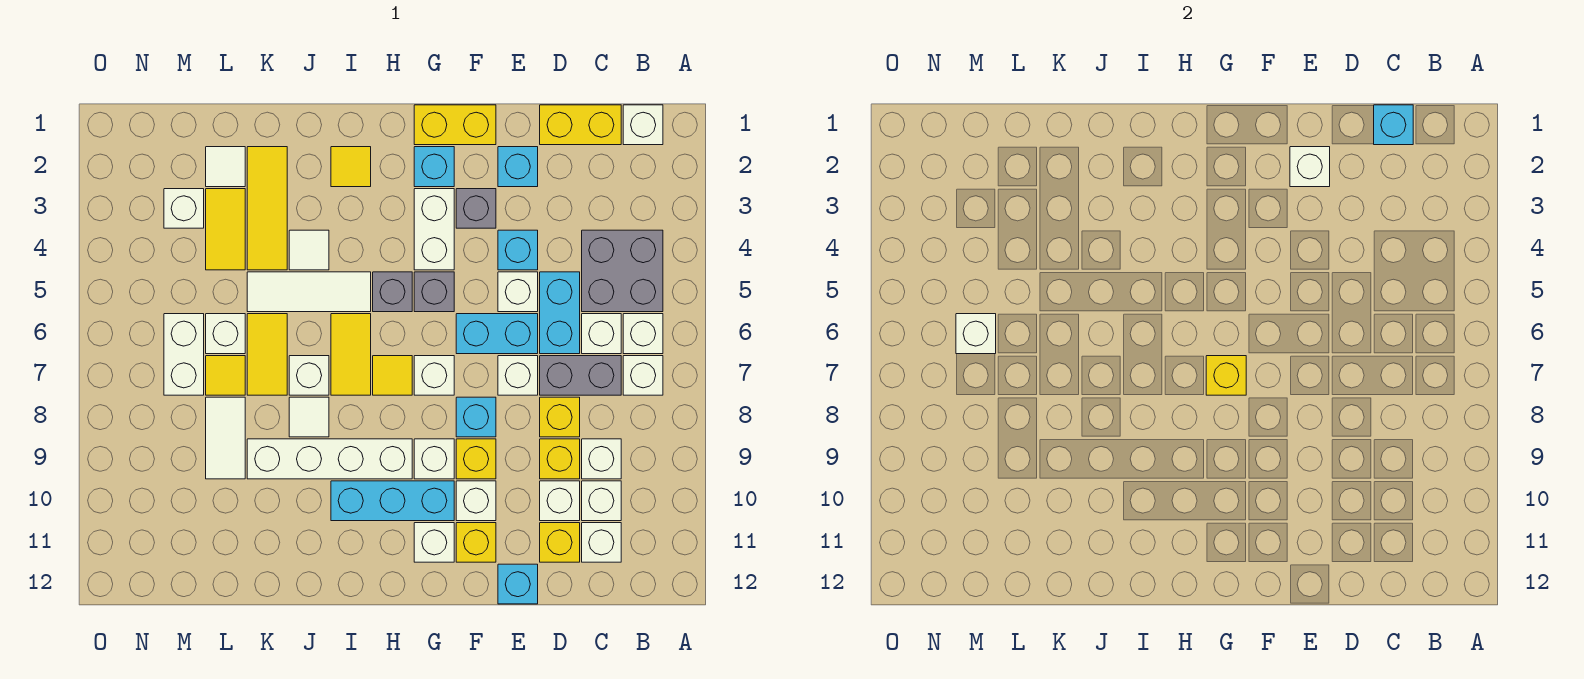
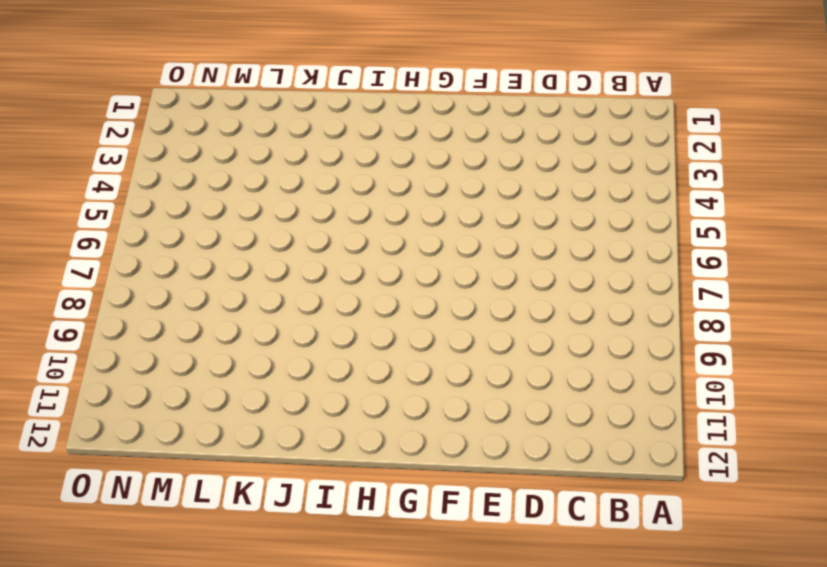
none -> white 1x1 brick [623,105,663,145]
none -> grey 2x2 brick [582,230,663,312]
none -> white 1x1 brick [623,314,663,354]
none -> white 1x1 brick [623,356,663,395]

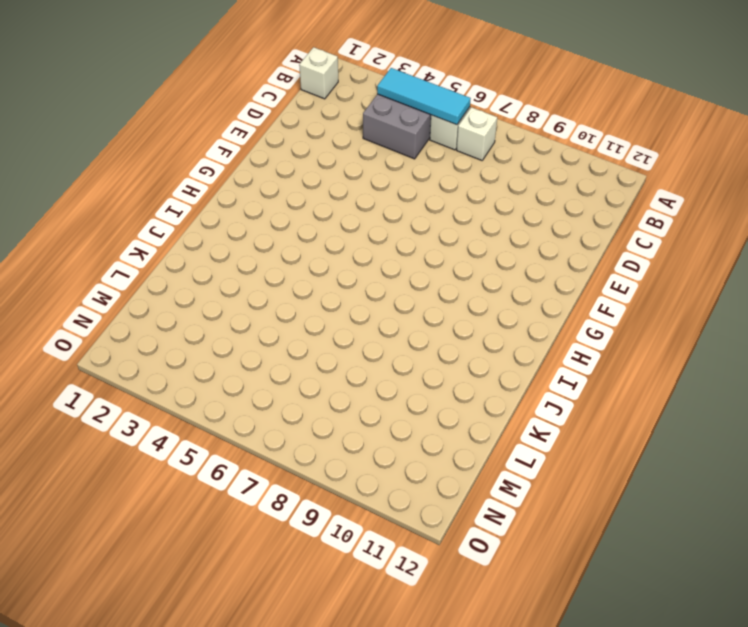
cyan 1x3 tile [377,68,471,125] -> none
none -> yellow 1x2 brick [540,105,621,145]
none -> white 1x1 brick [582,314,621,354]
none -> grey 1x2 brick [540,356,621,395]
none -> white 1x1 brick [582,439,621,479]

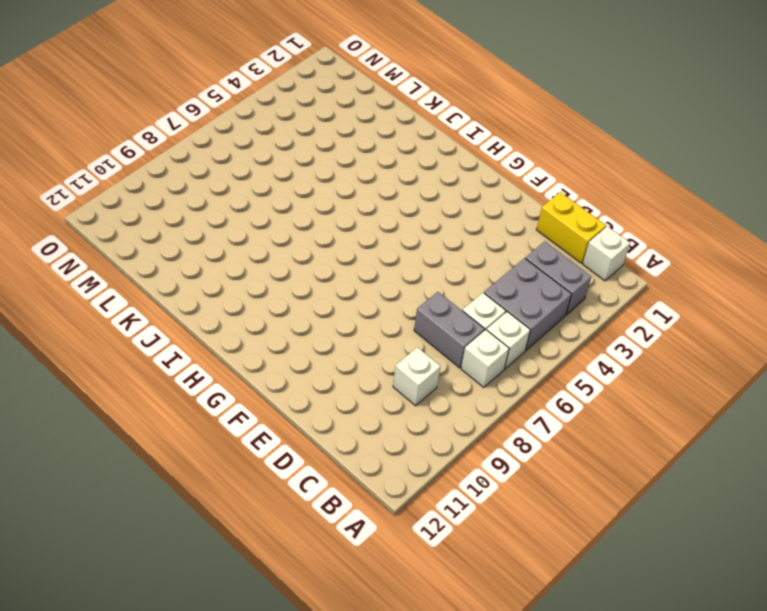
grey 1x2 brick [525,241,592,315] -> none
none -> white 1x1 brick [582,481,621,521]
none -> white 1x1 brick [582,523,621,562]
none -> cyan 1x2 brick [540,272,580,354]
none -> yellow 1x1 brick [540,397,580,437]

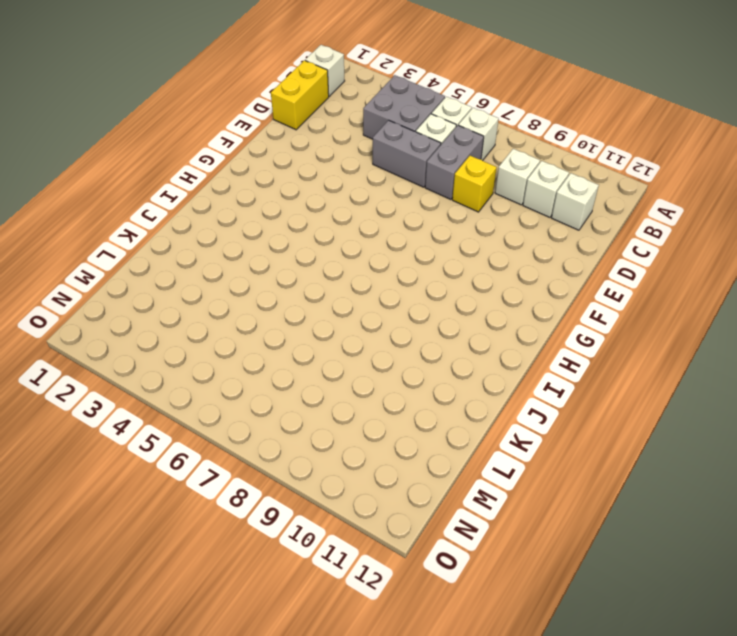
grey 1x2 brick [373,120,441,187] -> cyan 1x2 brick [540,272,580,354]
none -> yellow 1x1 brick [540,439,580,479]
none -> white 1x1 brick [540,481,580,521]
none -> yellow 1x1 brick [540,523,580,562]
none -> cyan 1x1 brick [498,147,538,187]

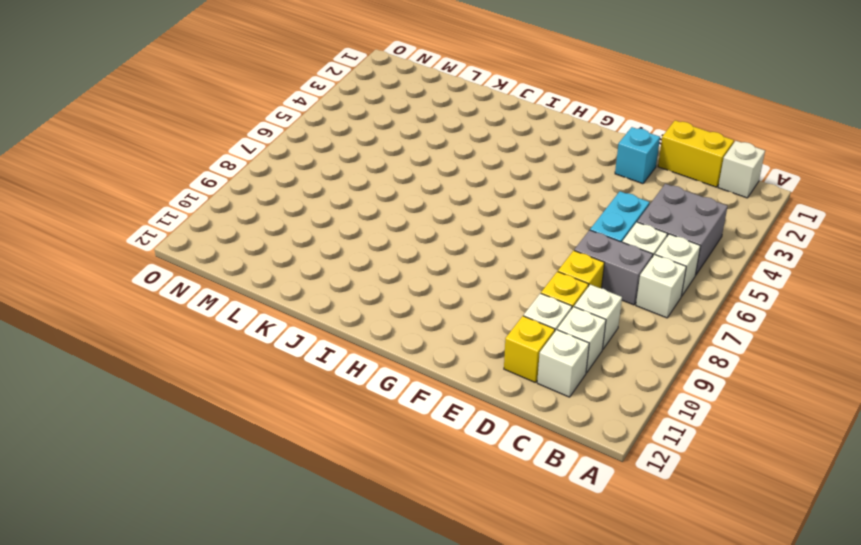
none -> cyan 1x1 brick [498,230,538,270]
none -> white 1x1 brick [498,272,538,312]
none -> cyan 1x2 brick [456,314,538,354]
none -> white 1x1 brick [498,356,538,395]

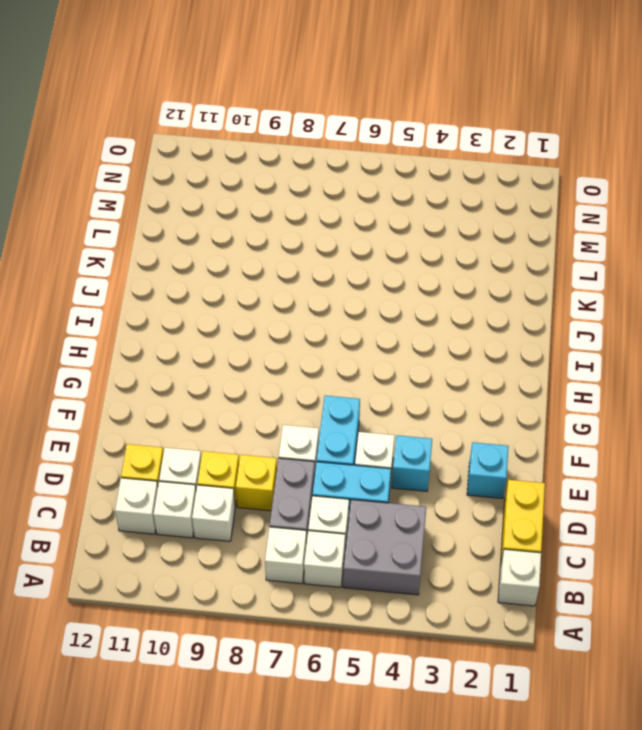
none -> cyan 1x1 brick [498,564,538,604]
none -> yellow 1x2 brick [414,105,496,145]
none -> grey 1x1 brick [456,189,496,228]
none -> cyan 1x1 brick [456,397,496,437]

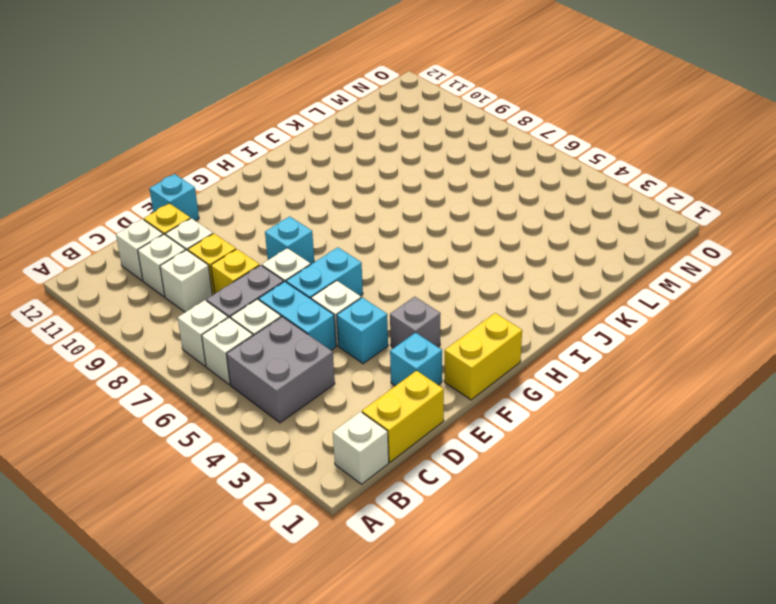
none -> yellow 1x1 brick [456,439,496,479]
none -> white 1x1 brick [456,481,496,521]
none -> yellow 1x1 brick [456,523,496,562]
none -> cyan 1x1 brick [414,147,454,187]

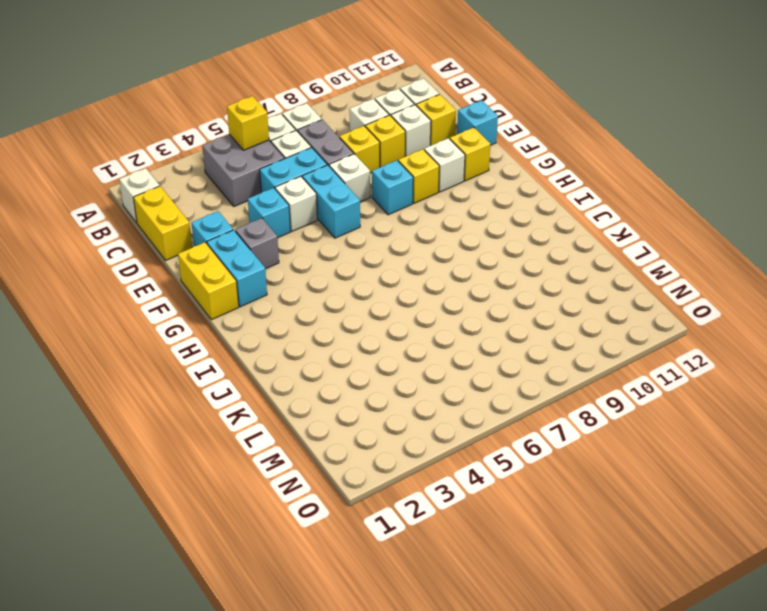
yellow 1x1 brick [227,96,269,150] -> yellow 1x1 brick moved to [1206,356,1246,395]
cyan 1x2 brick [207,230,267,307] -> cyan 1x1 brick [414,147,454,187]
none -> white 1x2 brick [414,189,454,270]
none -> grey 1x1 brick [414,272,454,312]
none -> white 1x1 brick [414,356,454,395]
none -> white 1x1 brick [414,439,454,479]

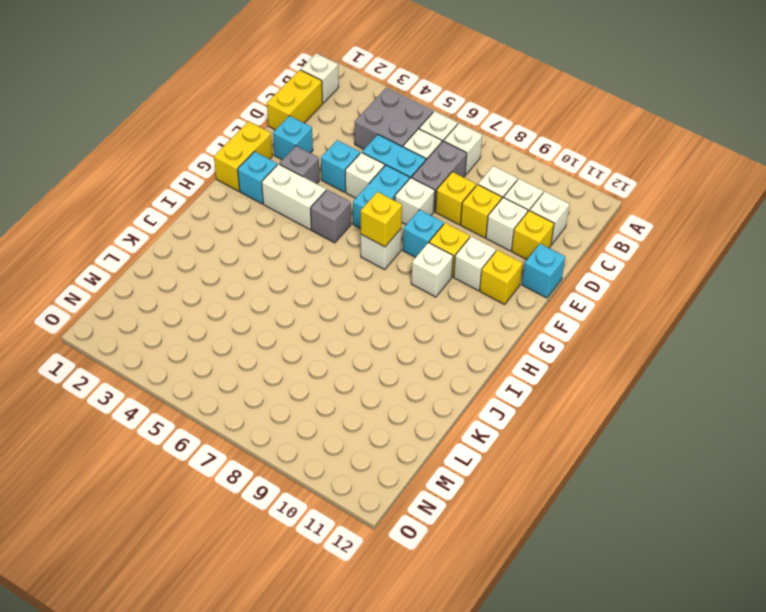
none -> cyan 1x3 brick [331,481,454,521]
none -> white 1x1 brick [414,523,454,562]
none -> grey 1x1 brick [373,272,412,312]
none -> yellow 1x1 tile [373,356,412,395]

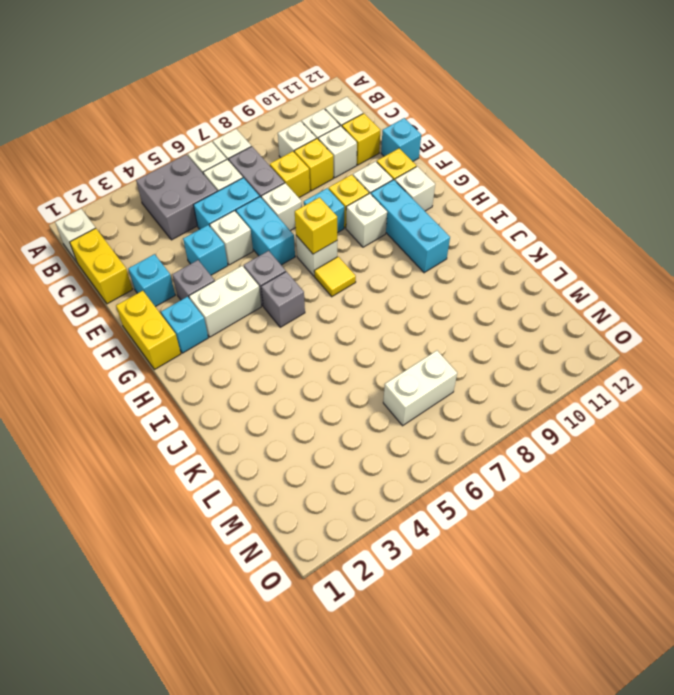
none -> white 1x4 brick [247,439,412,479]
none -> yellow 1x1 tile [331,147,371,187]
none -> white 1x3 tile [247,272,371,312]
none -> yellow 1x2 tile [331,314,371,395]

